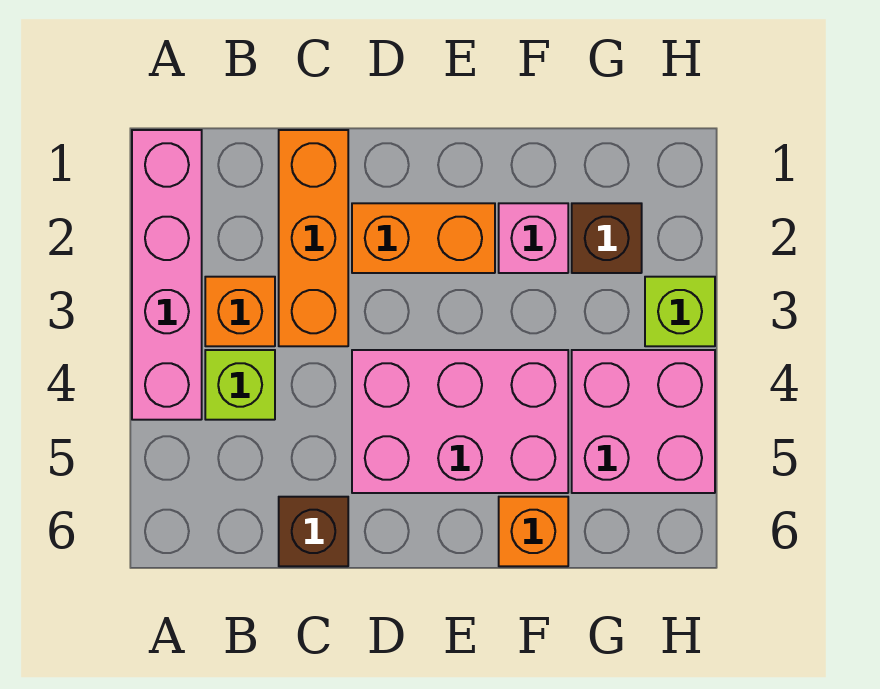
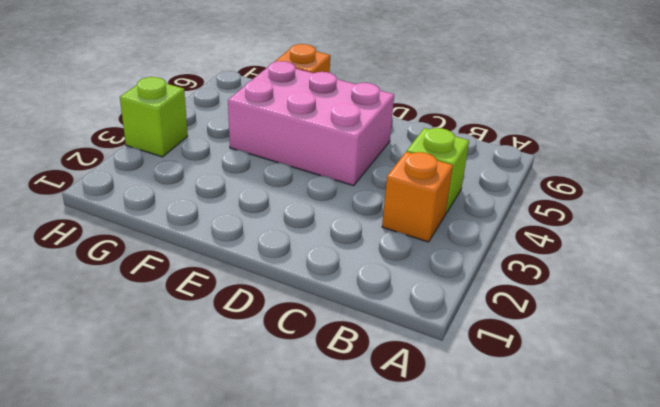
none -> pink 1x4 brick [132,130,202,420]
none -> orange 1x3 brick [279,130,348,346]
none -> brown 1x1 brick [279,497,348,566]

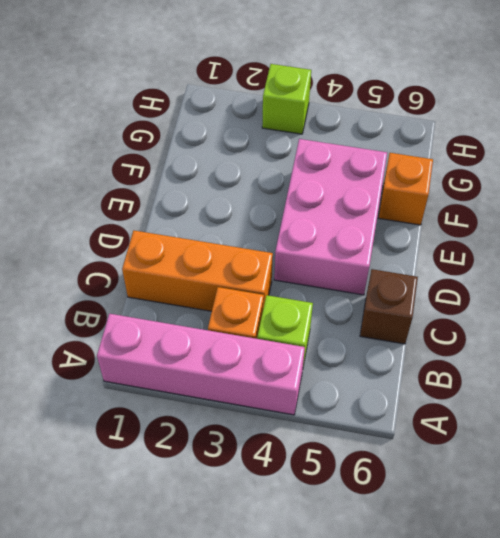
none -> orange 1x2 brick [352,203,495,273]
none -> pink 1x1 brick [499,203,568,273]
none -> brown 1x1 brick [572,203,642,273]

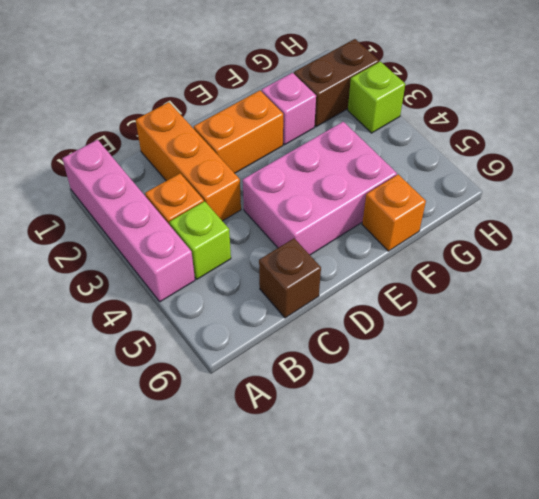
brown 1x2 brick [294,39,379,127] -> brown 1x1 brick [572,203,642,273]
none -> pink 2x2 brick [572,350,715,493]

